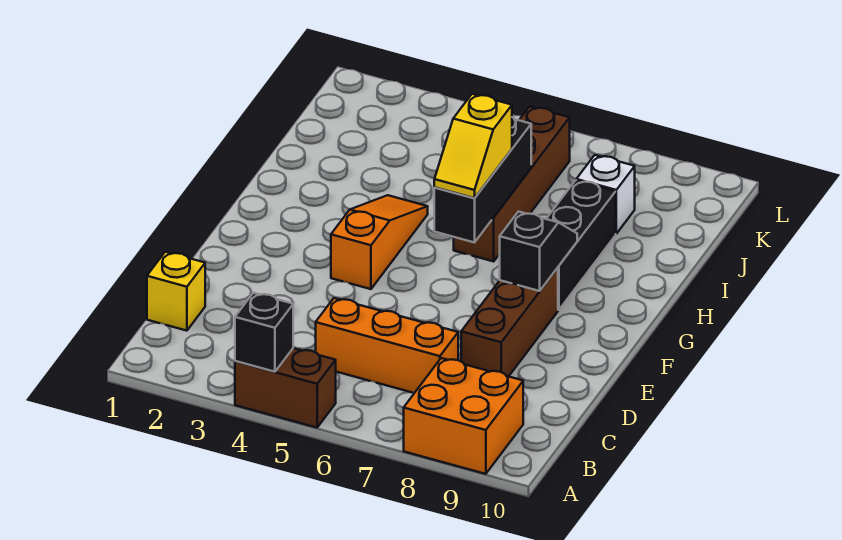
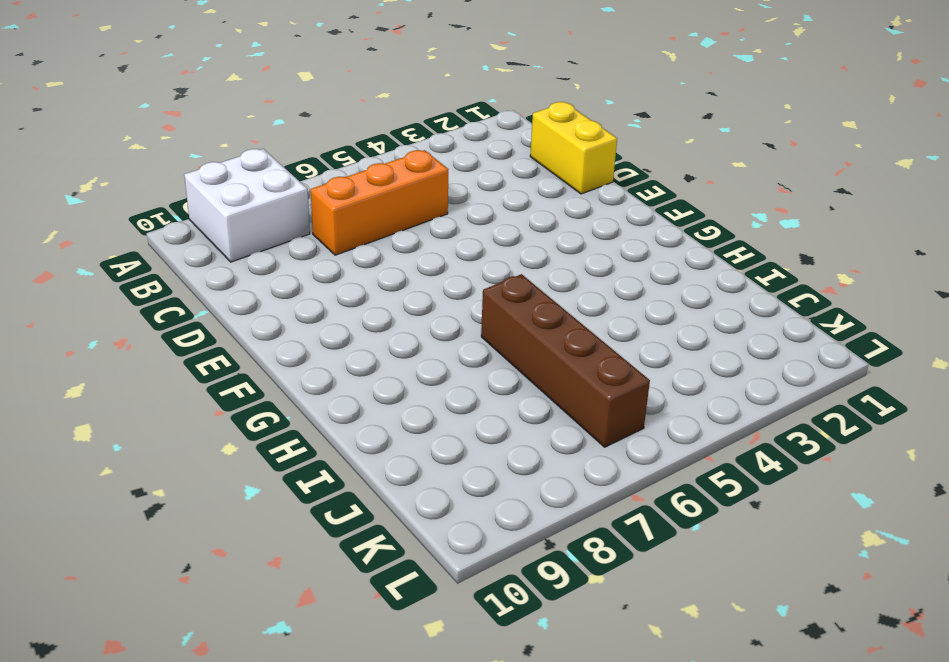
white 2x2 brick [184,149,310,262] -> orange 2x2 brick [404,358,523,474]
yellow 1x2 brick [530,102,617,194] -> yellow 1x1 brick [147,252,205,331]
none -> brown 1x2 brick [235,348,336,428]
none -> brown 1x3 brick [461,268,558,376]
none -> orange 1x3 slope [331,195,428,289]

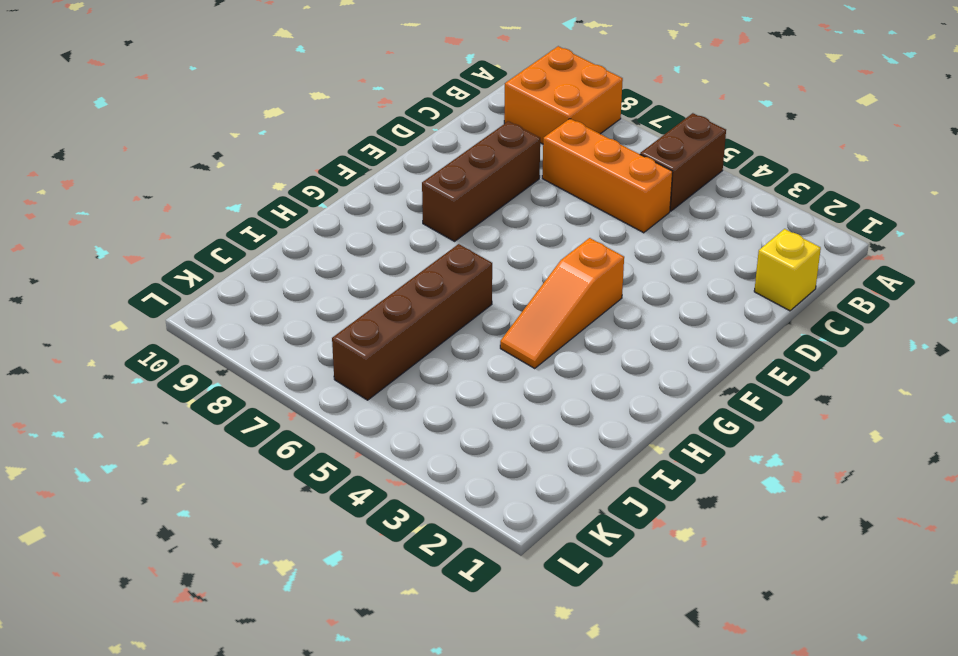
brown 1x2 brick [640,113,726,211] -> brown 1x2 brick turned to [235,348,336,428]
none -> black 1x3 brick [547,180,616,310]
none -> white 1x1 brick [576,155,635,234]
none -> black 1x1 brick [235,293,293,372]

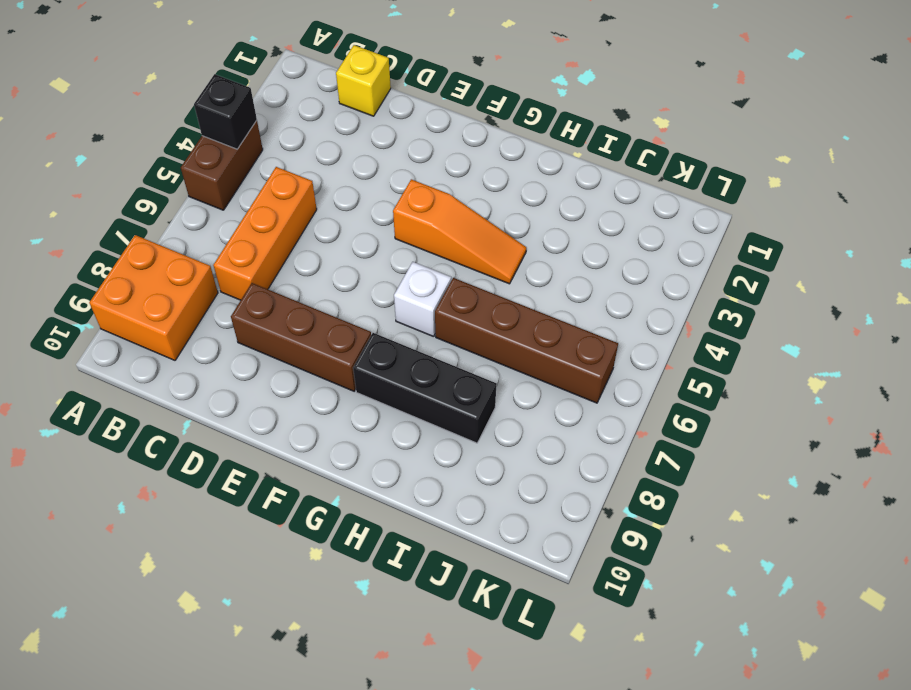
white 1x1 brick [394,262,451,337] -> white 1x1 brick moved to [576,155,635,234]
none -> black 1x2 slope [500,212,577,291]
none -> black 1x3 brick [434,117,531,243]
none -> yellow 1x2 slope [434,94,512,198]

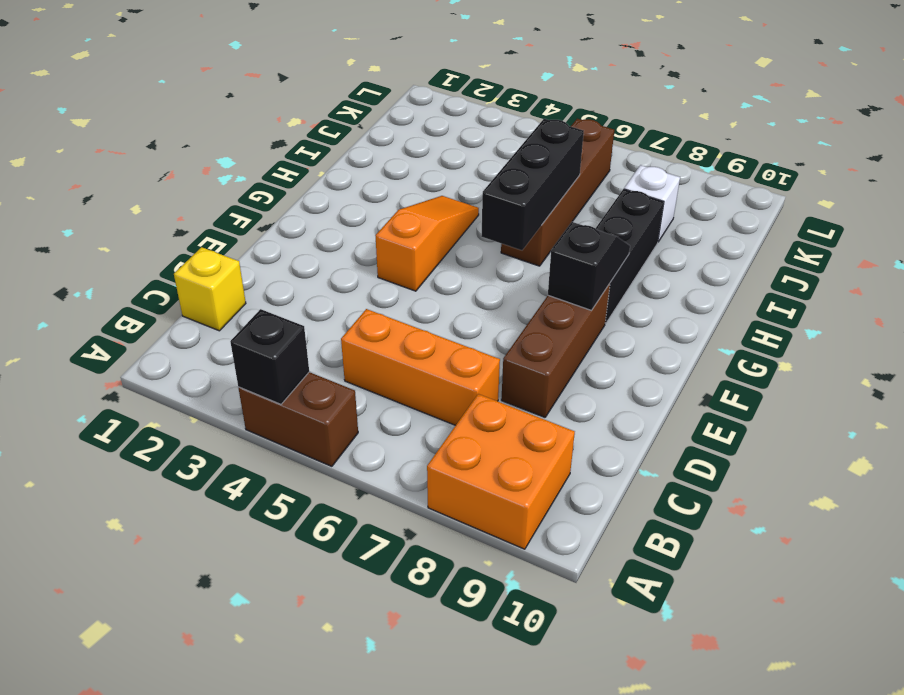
none -> yellow 1x2 slope [434,94,512,198]

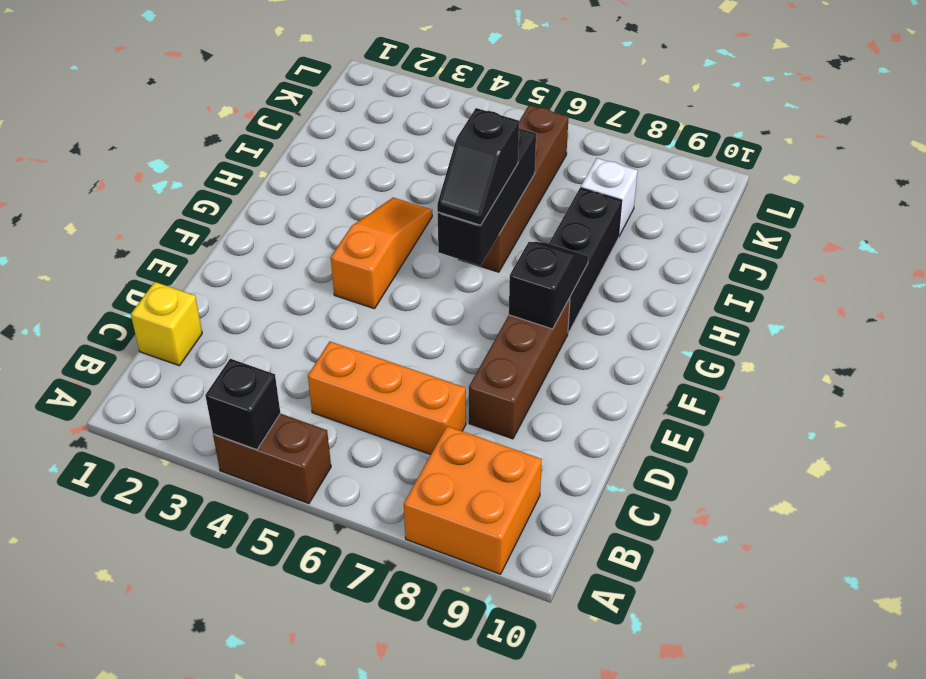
black 1x2 slope [437,108,519,225] -> yellow 1x2 slope [434,94,512,198]

